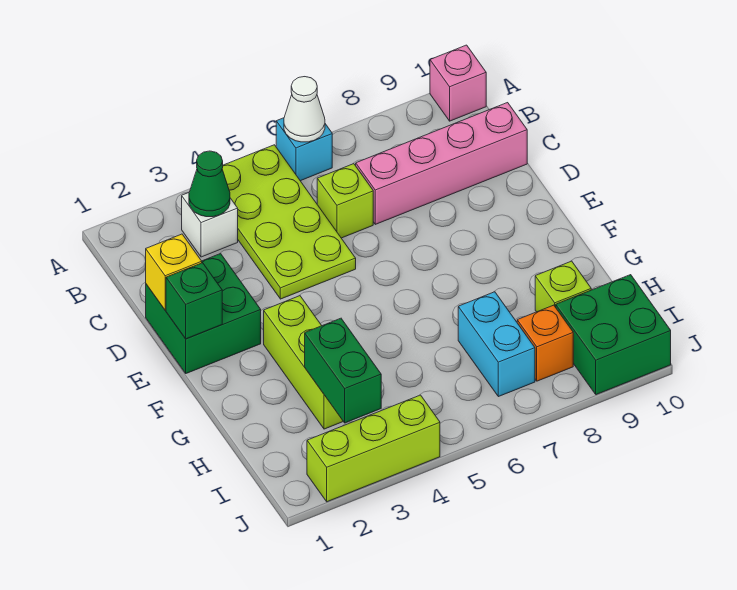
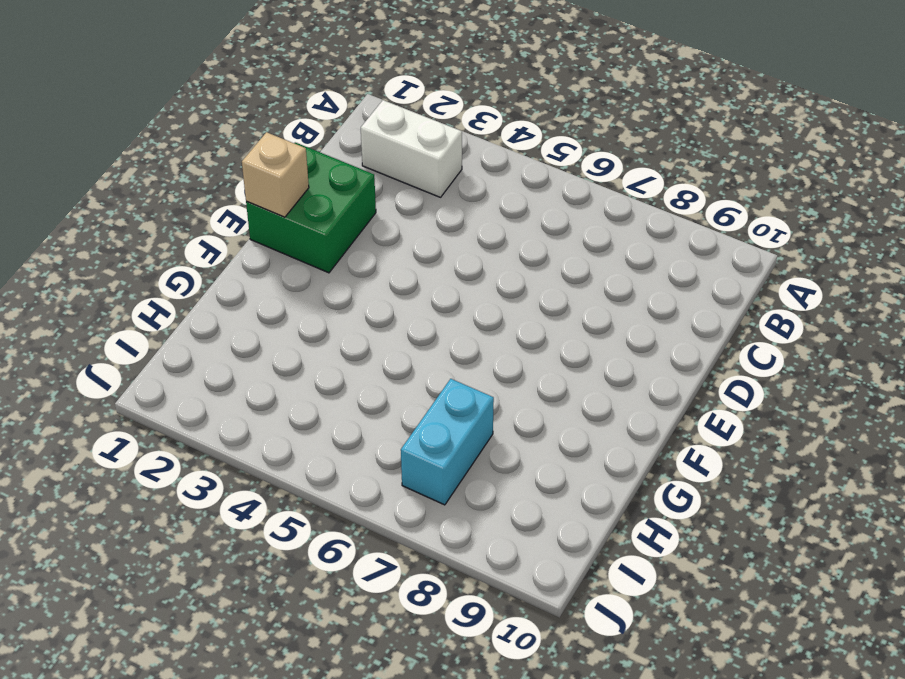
white 1x2 brick [361,100,462,197] -> white 1x1 brick [182,193,238,257]
tan 1x1 brick [242,132,309,217] -> green 1x1 brick [166,263,222,339]
none -> lime 2x4 plate [222,145,356,299]
none -> cyan 1x1 brick [276,118,332,181]
none -> pink 1x1 brick [430,45,486,121]

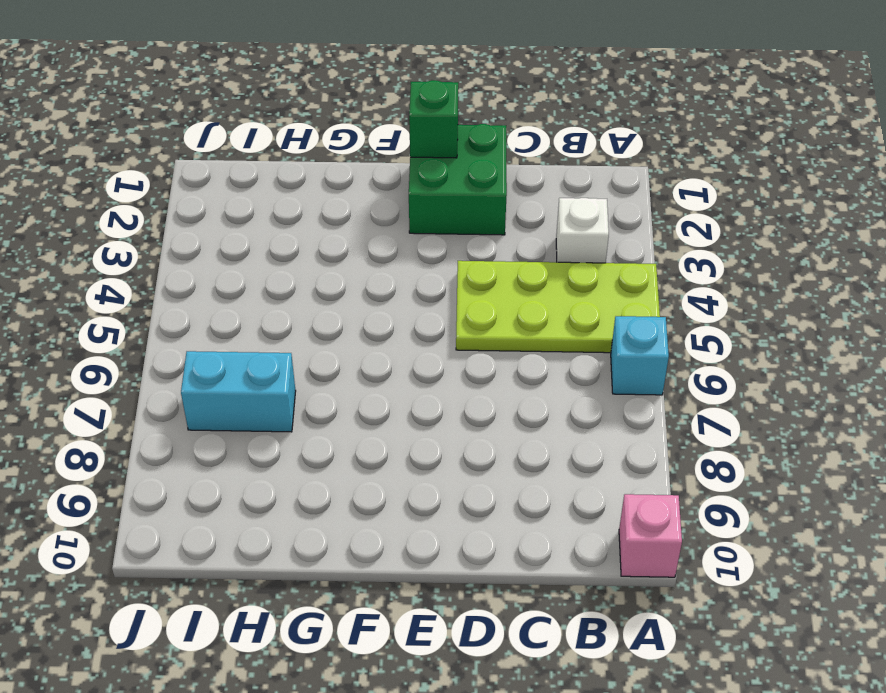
none -> lime 1x1 brick [317,164,373,238]
none -> pink 1x4 brick [356,103,527,224]
none -> lime 1x3 brick [264,296,343,429]

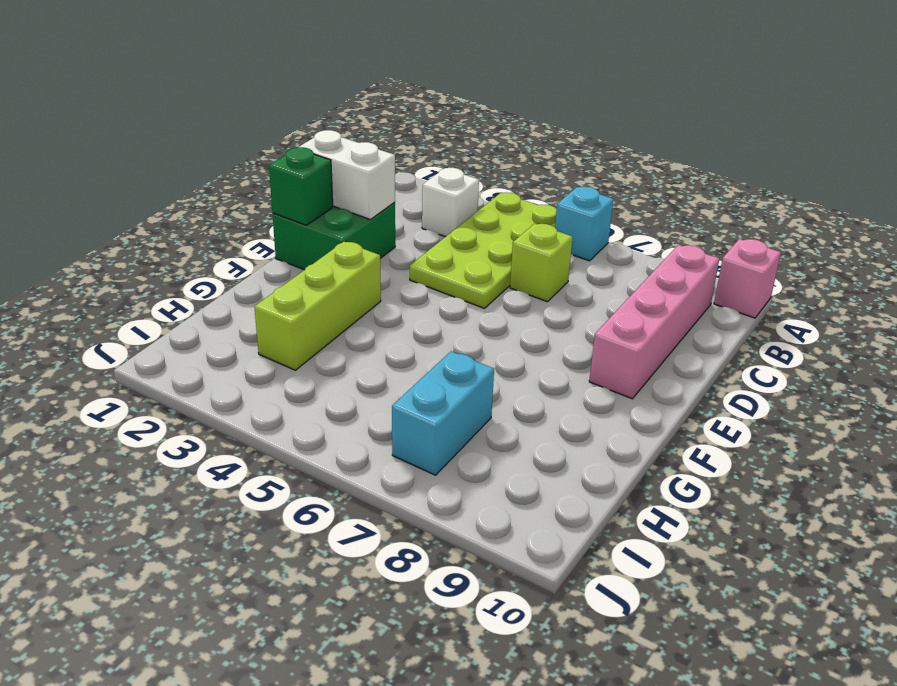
pink 1x4 brick [589,245,719,399] -> pink 1x4 brick turned to [356,103,527,224]
white 1x2 brick [299,130,395,219] -> yellow 1x1 brick [146,234,202,310]
none -> lime 1x1 brick [535,261,591,312]
none -> orange 1x1 brick [517,305,573,381]
none -> green 2x2 brick [556,275,671,395]

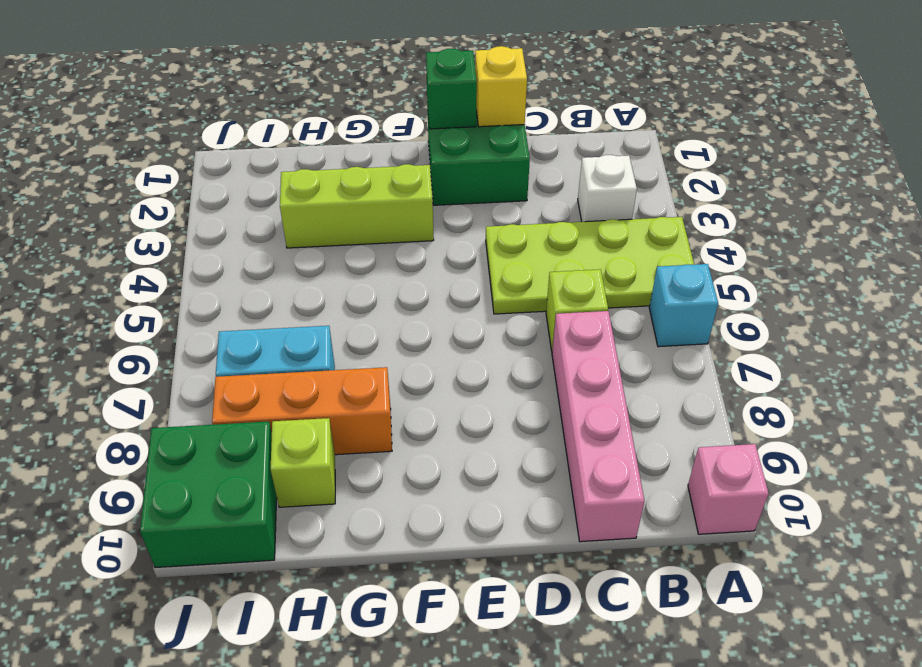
orange 1x3 brick [212,367,392,455] -> orange 1x1 brick [517,305,573,381]
none -> lime 1x3 brick [307,395,440,502]
none -> white 1x1 cone [284,77,325,142]
none -> green 1x1 cone [189,151,230,217]

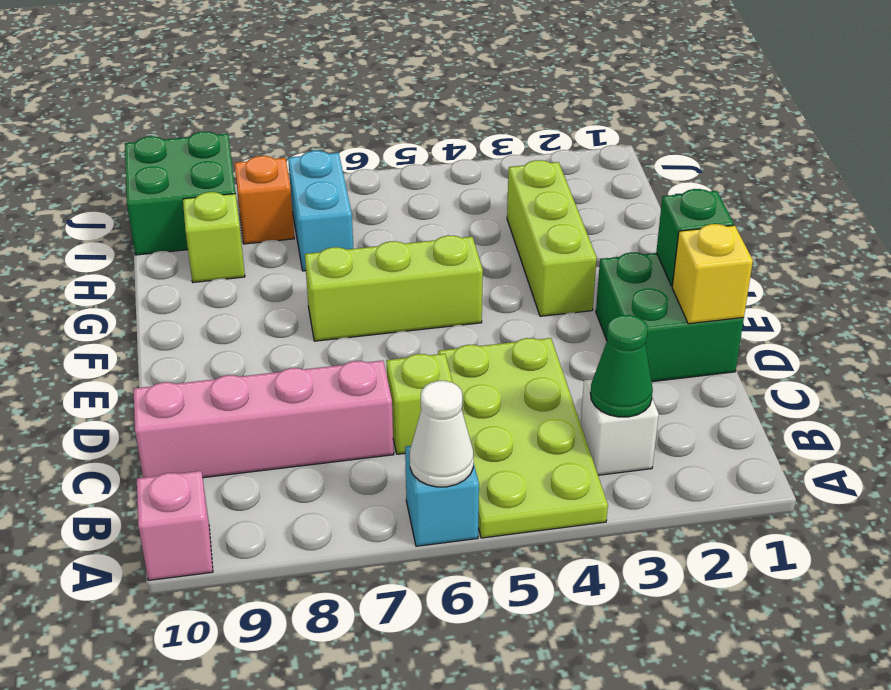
lime 1x3 brick [305,235,483,341] -> lime 1x3 brick moved to [307,395,440,502]
none -> green 1x2 brick [305,318,381,423]

